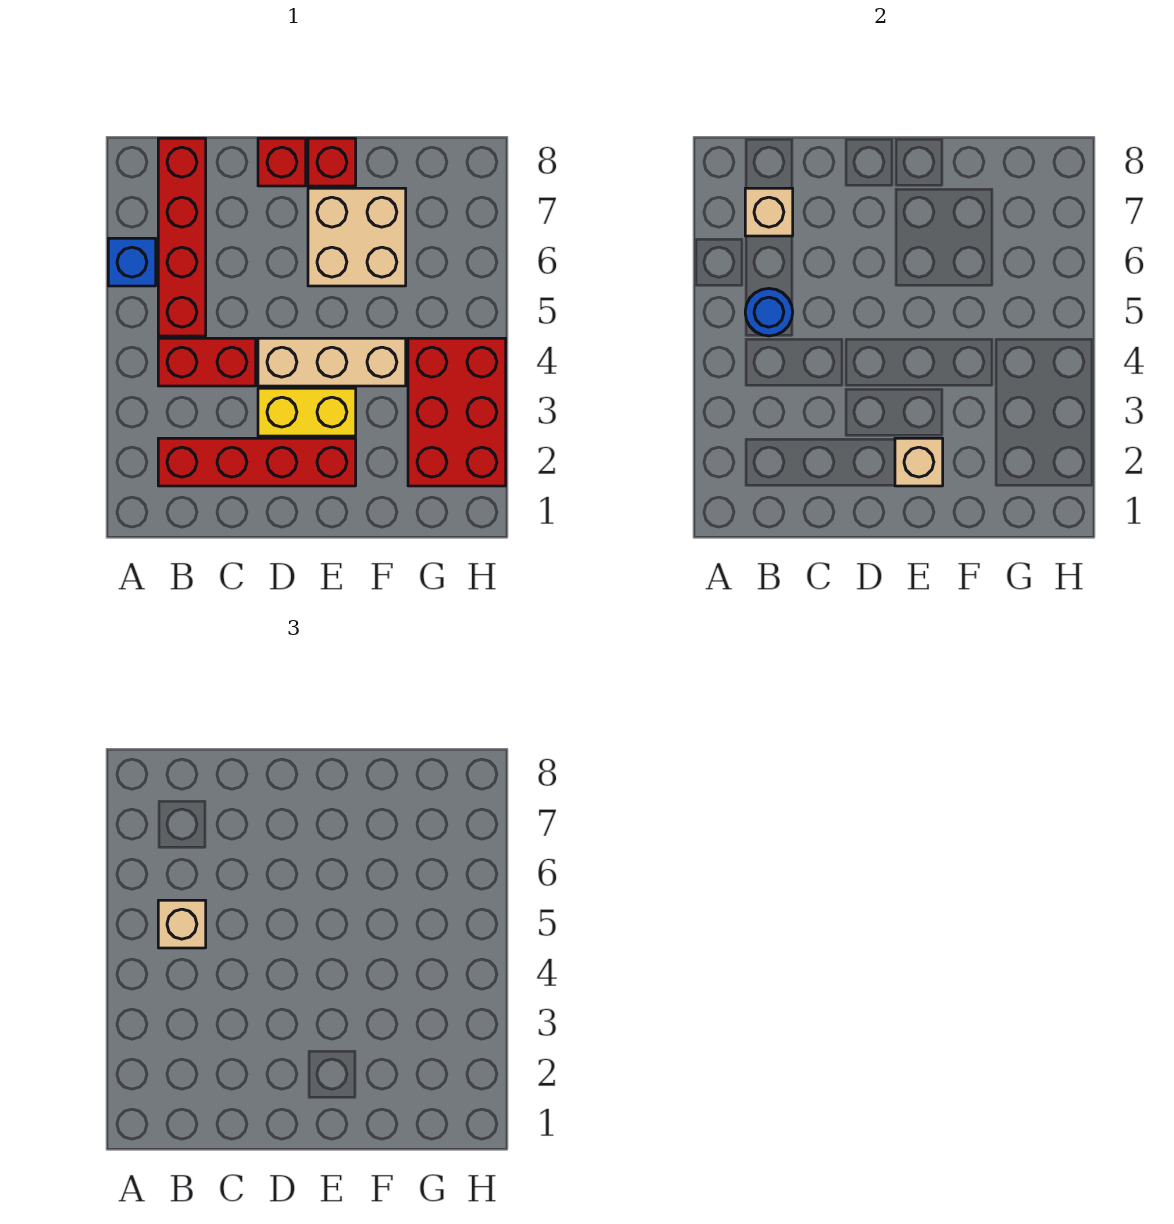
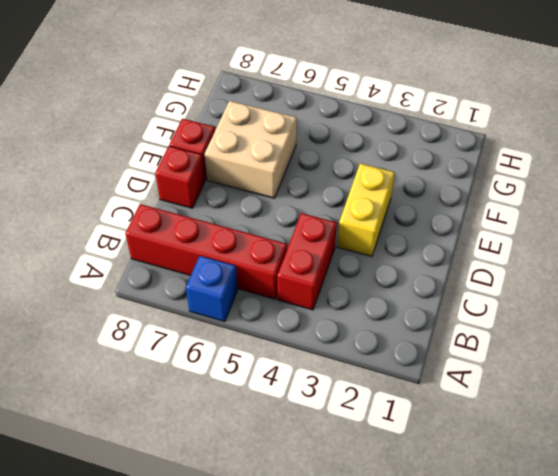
none -> red 1x4 brick [158,438,356,486]
none -> tan 1x3 brick [258,338,406,386]
none -> red 2x3 brick [408,338,506,486]

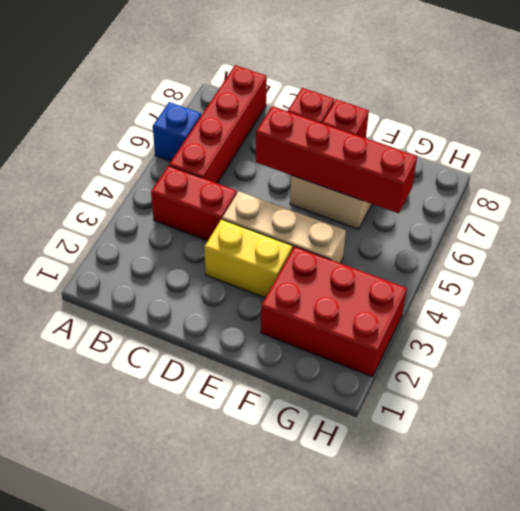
red 1x4 brick [256,106,417,213] -> red 1x4 brick moved to [158,438,356,486]
red 2x3 brick [261,247,407,377] -> red 2x3 brick turned to [408,338,506,486]
none -> blue 1x1 round brick [745,289,793,336]
none -> tan 1x1 brick [745,188,793,236]
none -> tan 1x1 brick [895,438,943,486]

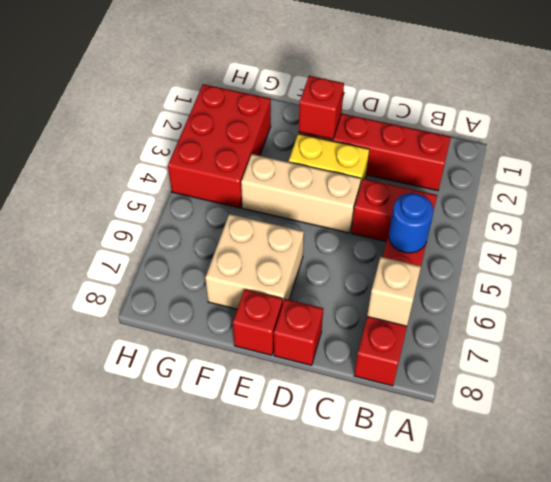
red 1x1 brick [299,76,344,139] -> tan 1x1 brick [895,438,943,486]
none -> blue 1x1 brick [108,238,156,286]
none -> tan 1x1 brick [158,900,206,948]

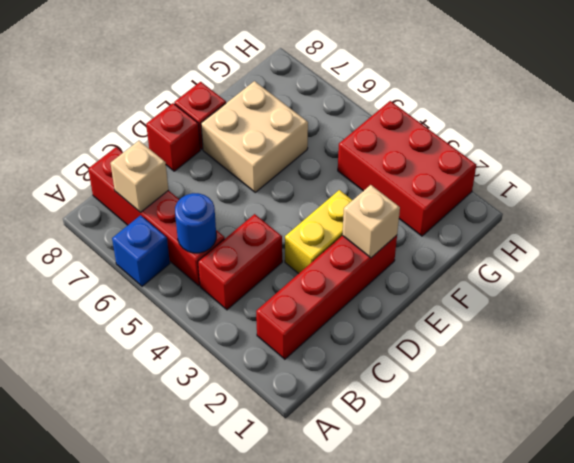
none -> tan 1x3 brick [258,338,406,386]
none -> tan 1x1 brick [158,900,206,948]

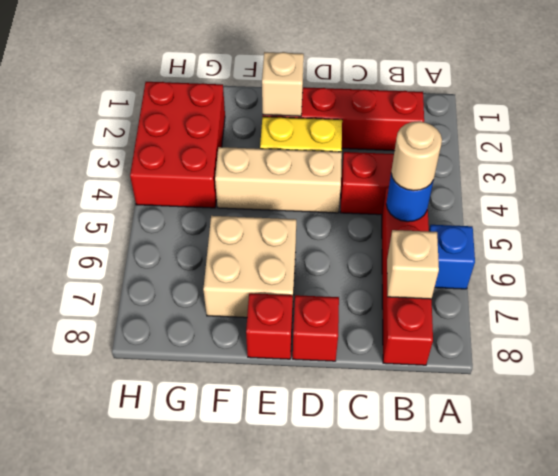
tan 1x1 round brick [391,121,442,191] -> tan 1x1 brick [158,900,206,948]

